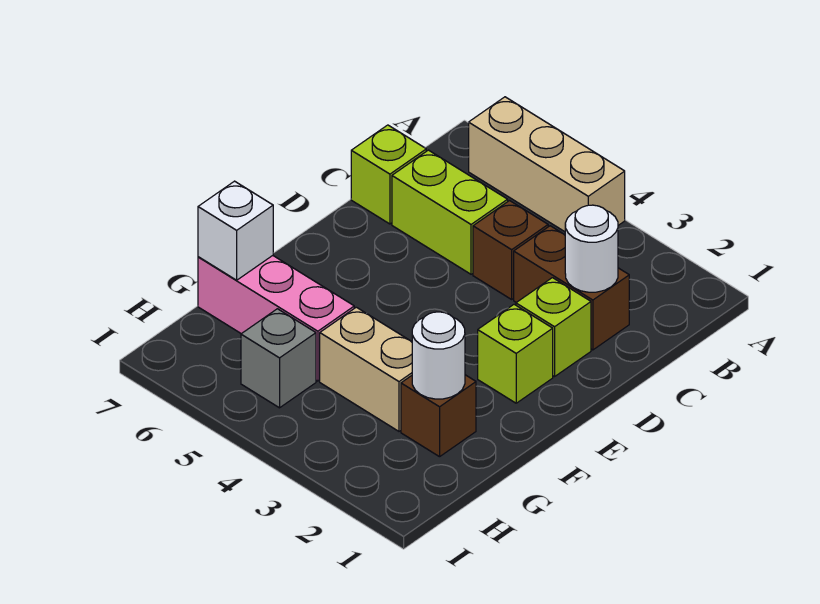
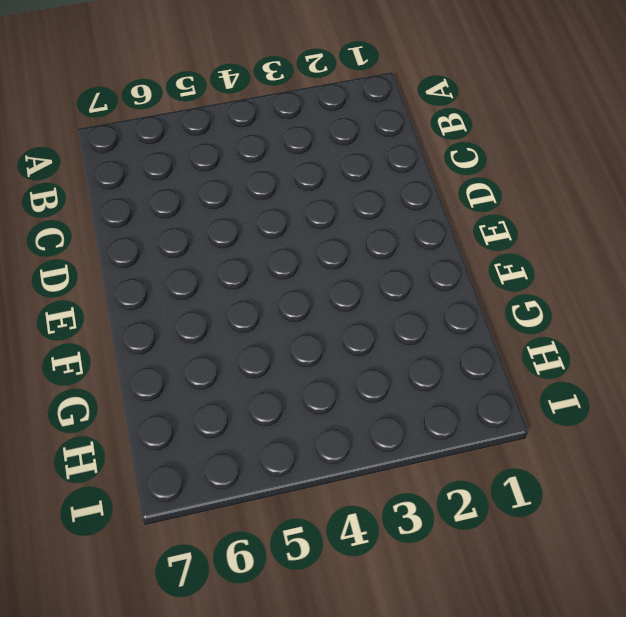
none -> tan 1x3 brick [469,97,625,232]
none -> brown 1x2 brick [514,226,629,350]
none -> brown 1x1 brick [473,201,548,299]

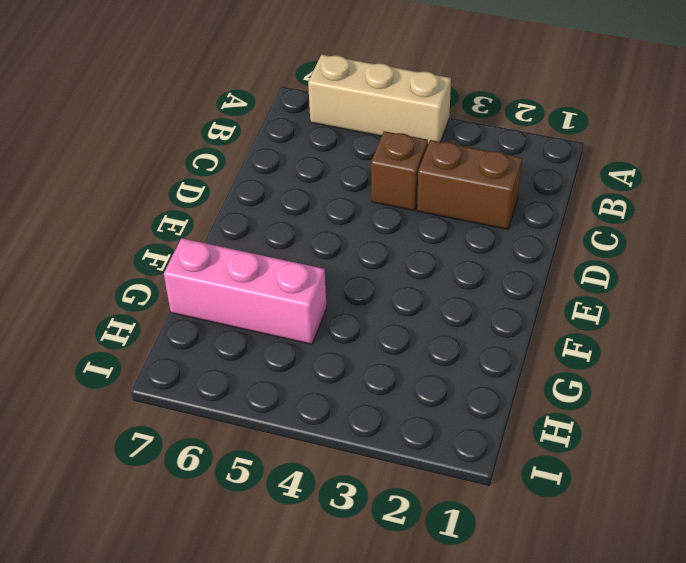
none -> lime 1x2 brick [392,150,508,274]
none -> lime 1x1 brick [351,125,426,224]
none -> lime 1x1 brick [516,278,591,377]

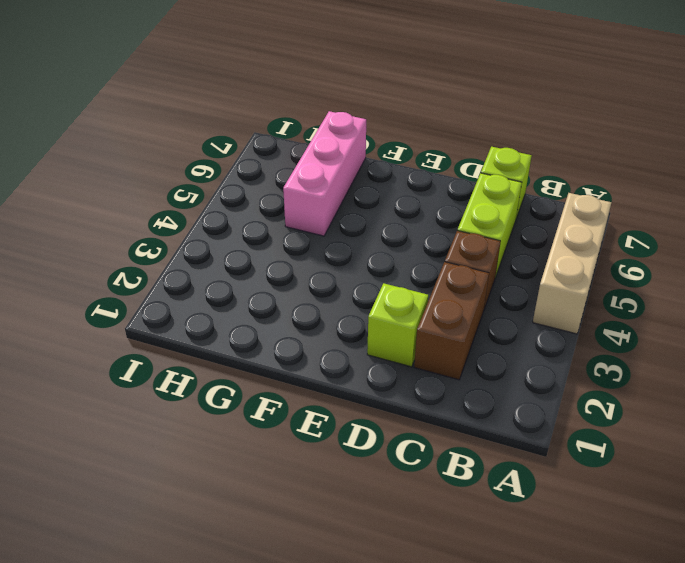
none -> lime 1x1 brick [478,304,553,403]
none -> brown 1x1 brick [401,375,476,457]
none -> tan 1x2 brick [320,307,412,431]

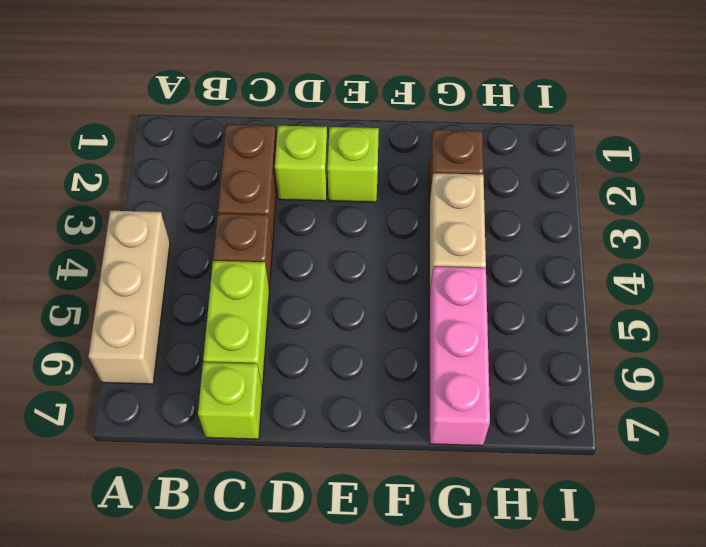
none -> grey 1x1 brick [241,309,316,408]
none -> white 1x1 round brick [565,205,618,292]
none -> white 1x1 round brick [412,312,465,399]

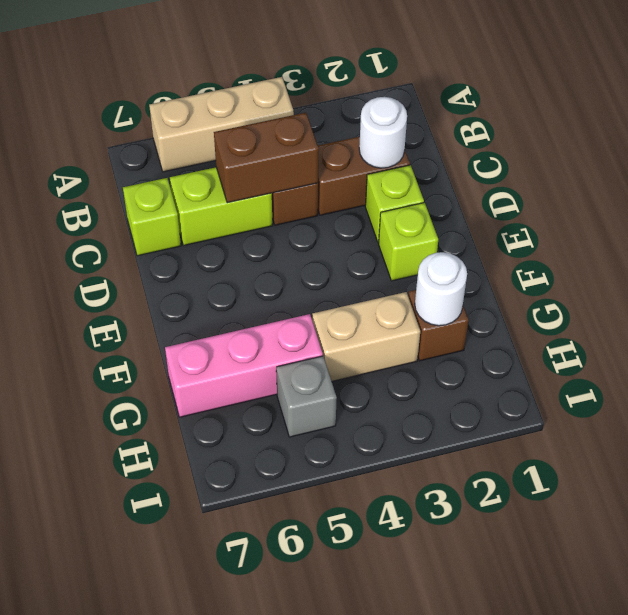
brown 1x2 brick [214,113,319,203] -> none
none -> white 1x1 brick [198,181,273,280]

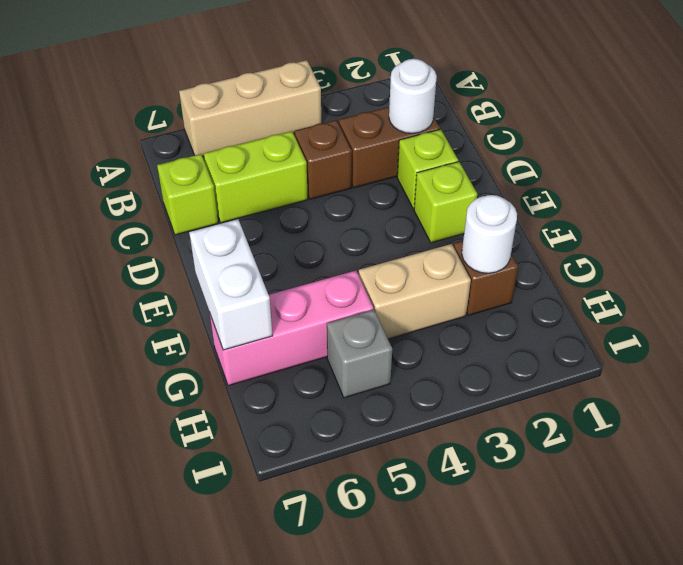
white 1x2 brick [189,219,273,350] -> white 1x1 brick [198,181,273,280]

